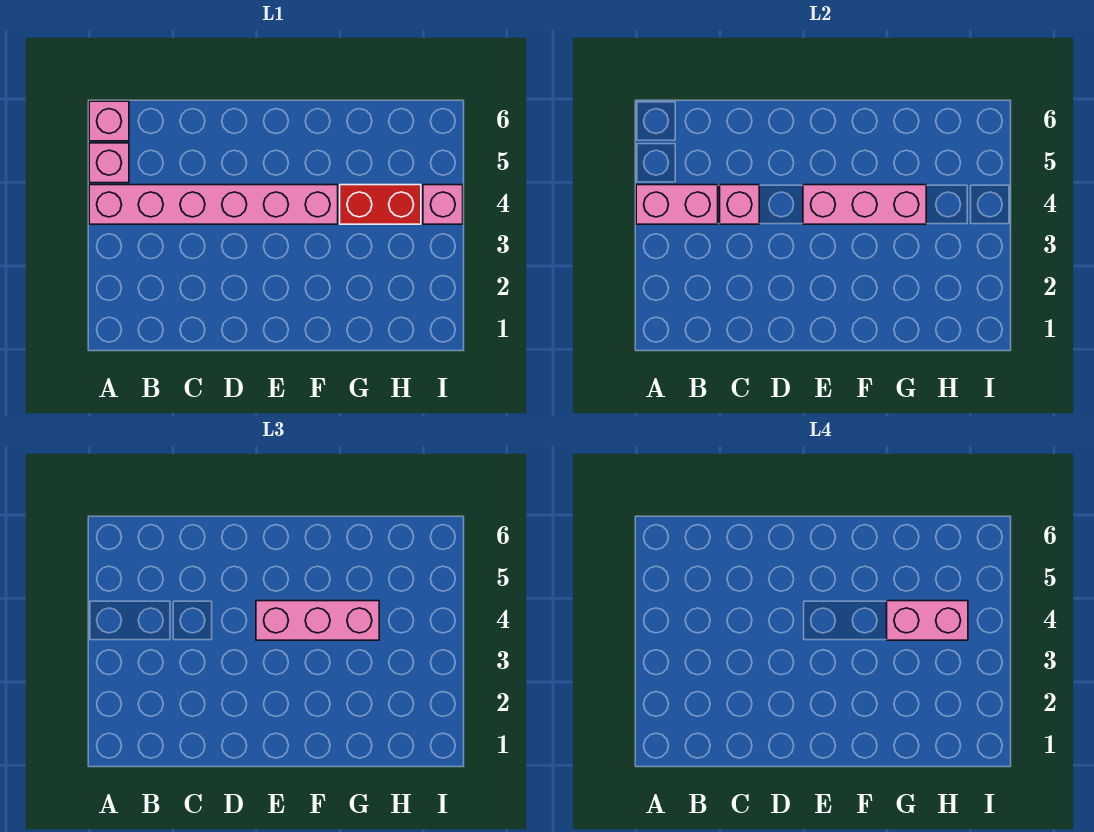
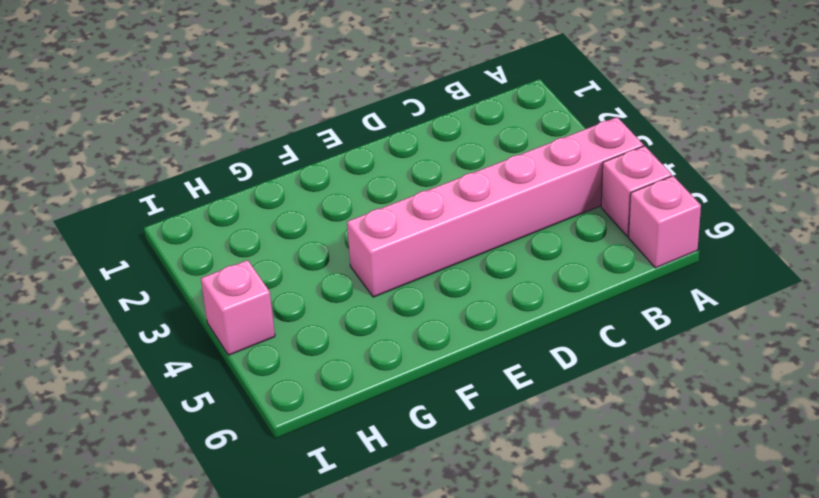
none -> red 1x2 brick [340,185,421,224]
none -> pink 1x2 brick [636,185,718,224]

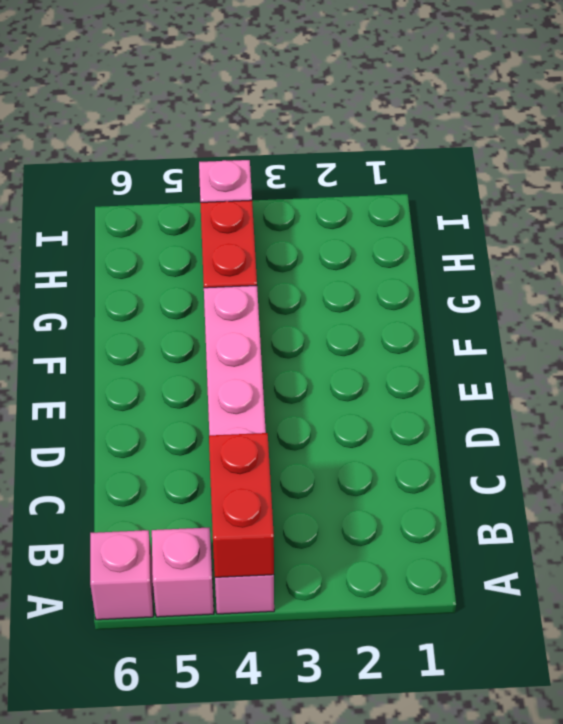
red 1x2 brick [209,433,274,577] -> pink 1x2 brick [636,185,718,224]
none -> pink 1x1 brick [720,185,759,224]
none -> pink 1x3 brick [803,185,926,224]

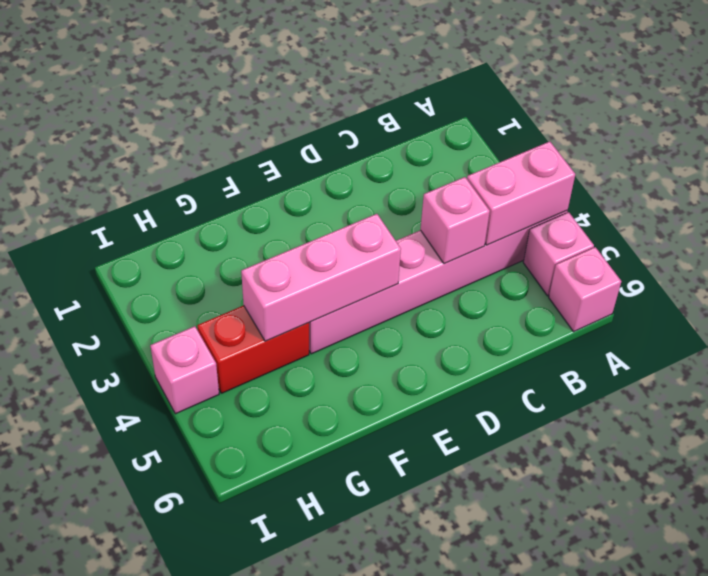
none -> pink 1x3 brick [256,601,379,640]
none -> pink 1x2 brick [887,601,968,640]

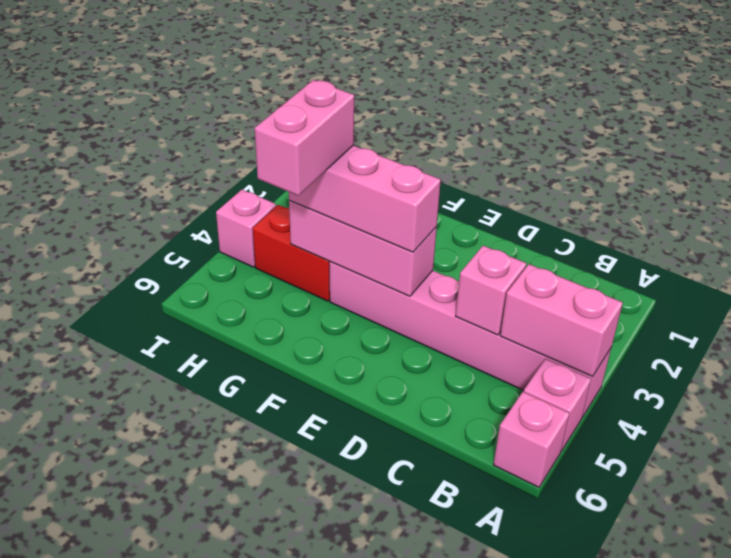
pink 1x2 brick [255,80,354,195] -> pink 1x2 brick turned to [887,601,968,640]

